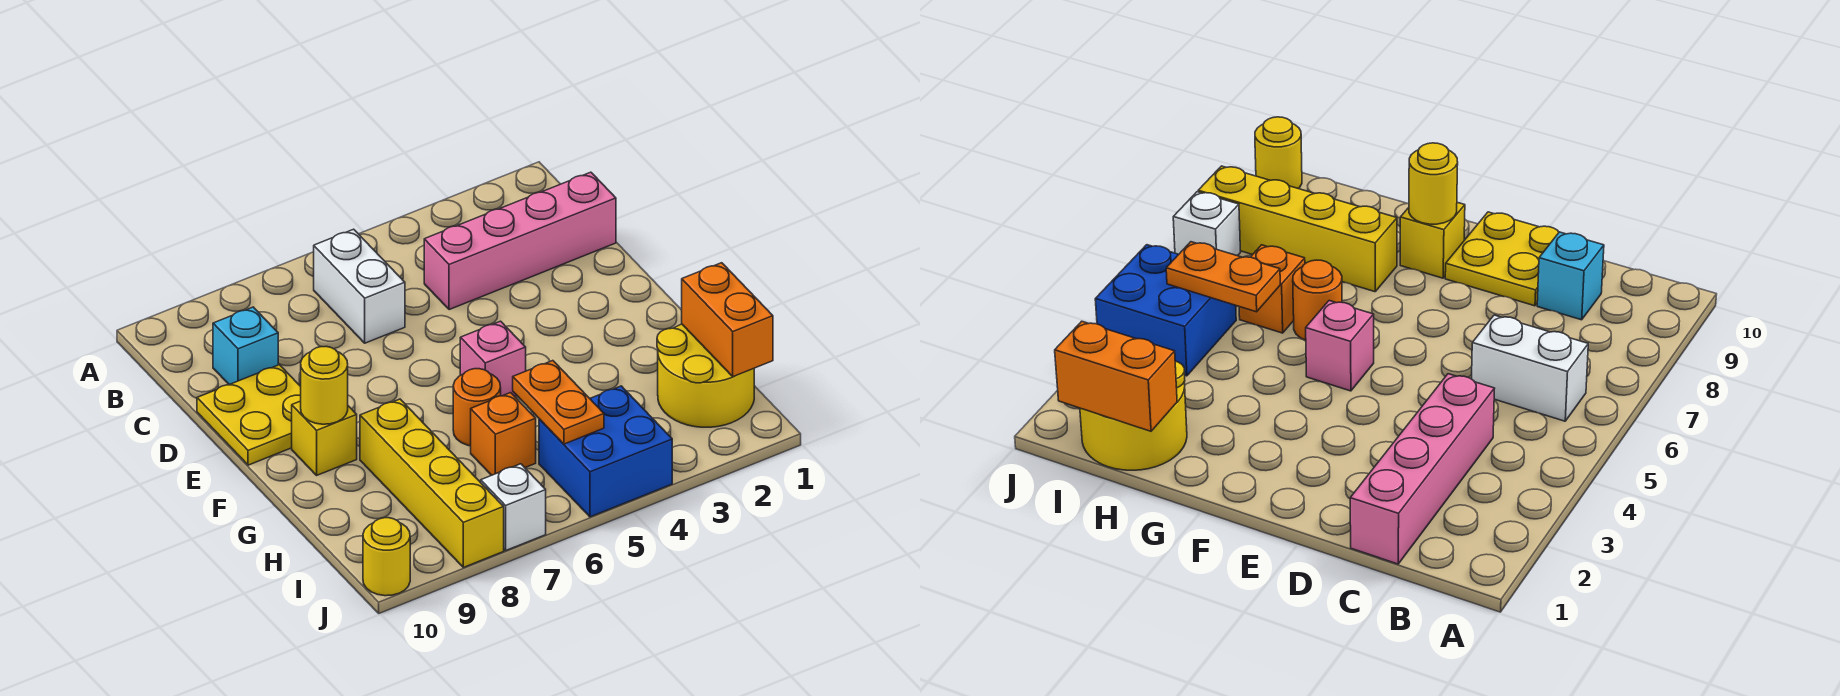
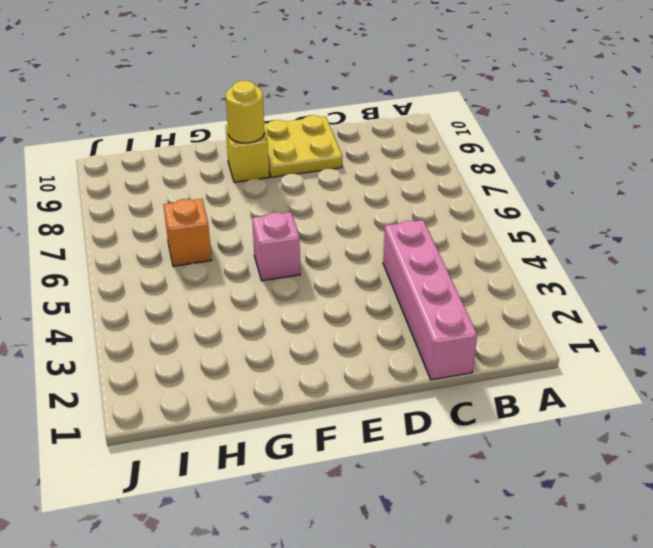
none -> white 1x2 brick [314,229,405,343]
none -> cyan 1x1 brick [213,307,278,385]
none -> orange 1x1 round brick [453,369,501,446]

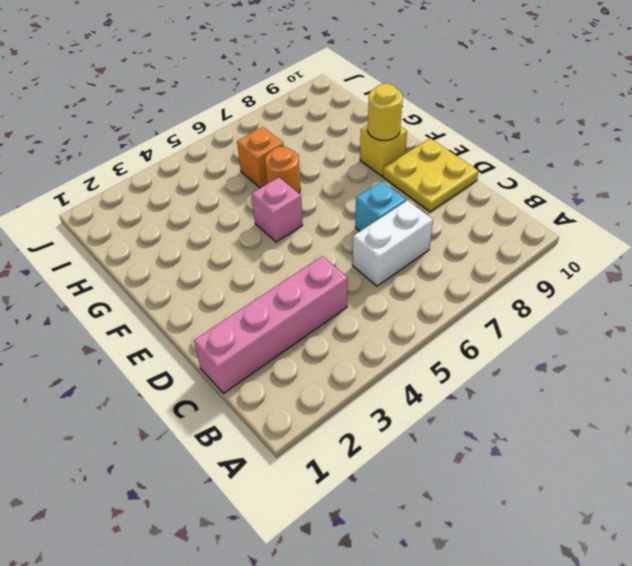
white 1x2 brick [353,200,433,286] -> white 1x2 brick turned to [314,229,405,343]
cyan 1x1 brick [355,181,406,231] -> cyan 1x1 brick moved to [213,307,278,385]
none -> yellow 1x4 brick [360,399,504,567]
none -> yellow 2x2 round brick [657,324,754,427]
none -> blue 2x2 brick [539,386,672,517]

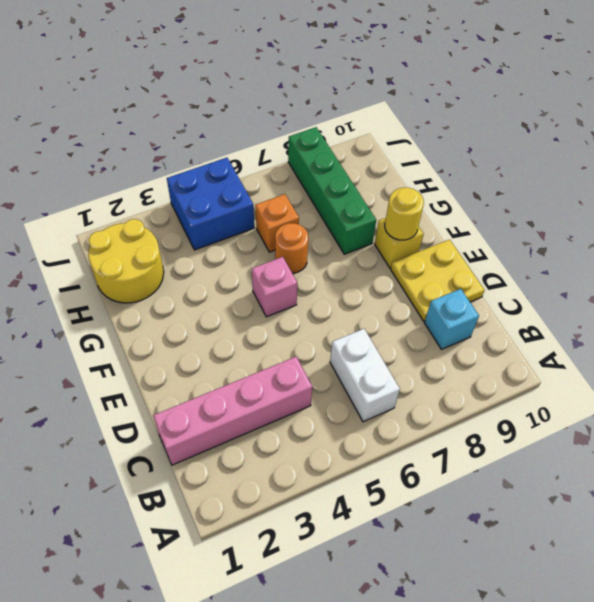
green 1x4 brick [288,127,376,254] -> yellow 1x4 brick [360,399,504,567]
none -> white 1x1 brick [481,464,546,550]
none -> yellow 1x1 round brick [363,518,410,596]
none -> orange 1x2 brick [682,263,773,377]

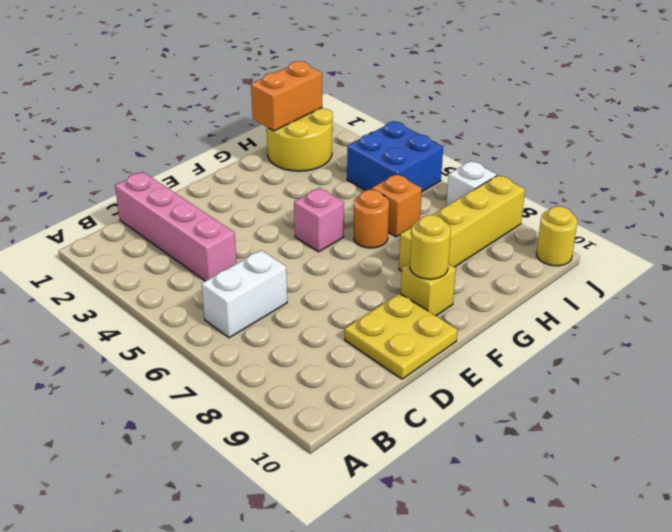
none -> cyan 1x1 brick [213,307,278,385]
none -> orange 1x2 plate [513,361,604,444]

